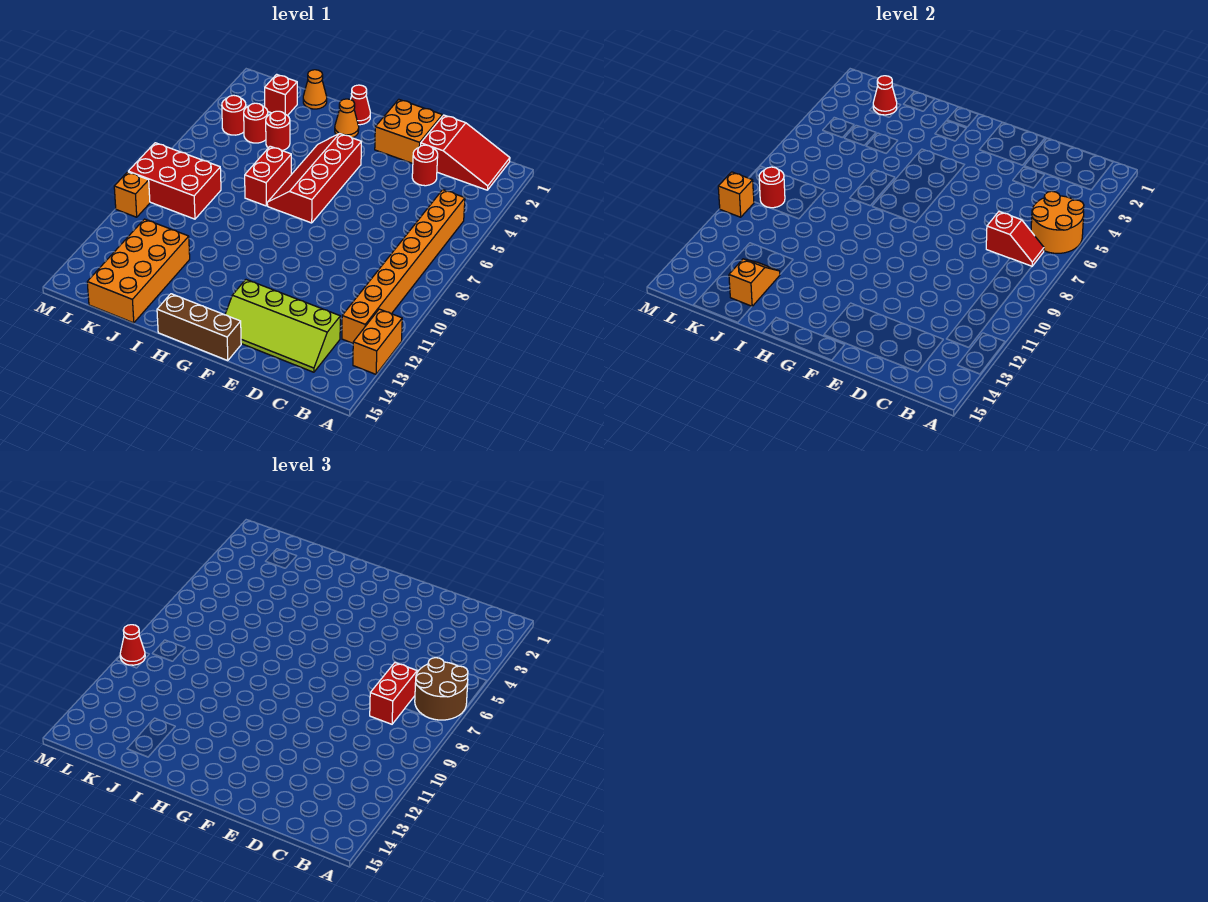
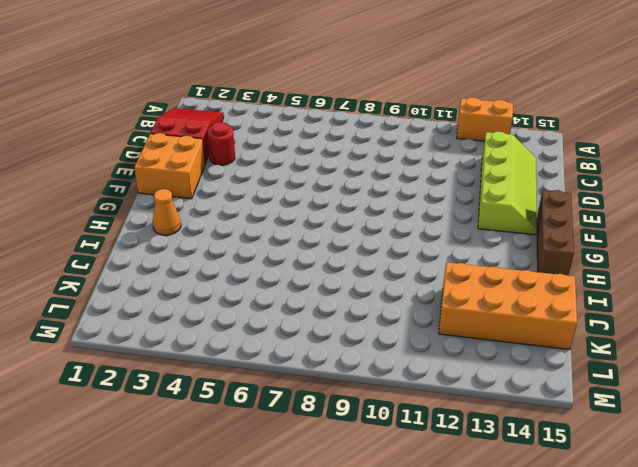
none -> orange 1x8 brick [342,190,465,343]
none -> red 2x4 slope [267,133,361,223]
none -> red 1x1 cone [351,85,370,125]

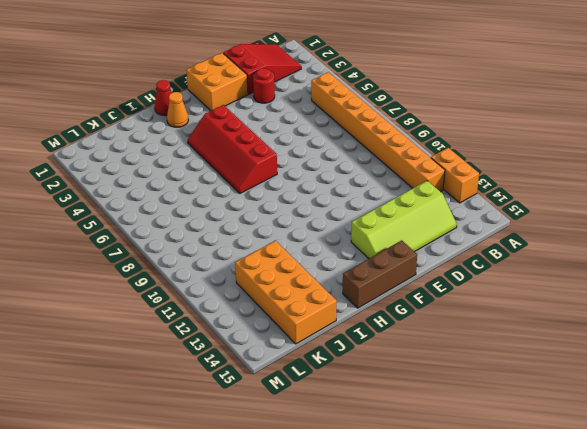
none -> red 1x2 brick [245,146,291,206]
none -> orange 1x1 cone [303,70,327,109]
none -> red 1x1 round brick [266,111,290,151]

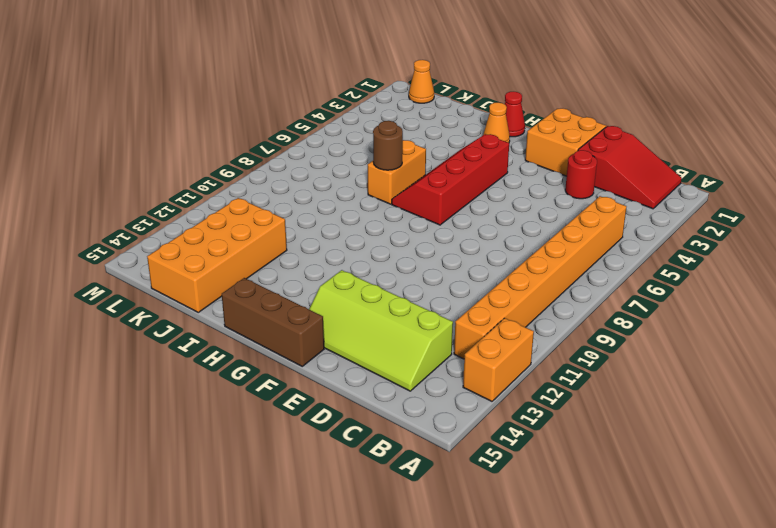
orange 1x2 brick [368,140,426,204] -> red 1x2 brick [245,146,291,206]
brown 1x1 round brick [373,121,403,170] -> none
orange 1x1 cone [409,60,434,103] -> orange 1x1 cone moved to [303,70,327,109]
none -> red 1x1 round brick [266,111,290,151]
none -> red 1x1 brick [265,74,297,116]
none -> red 1x1 round brick [244,103,268,143]

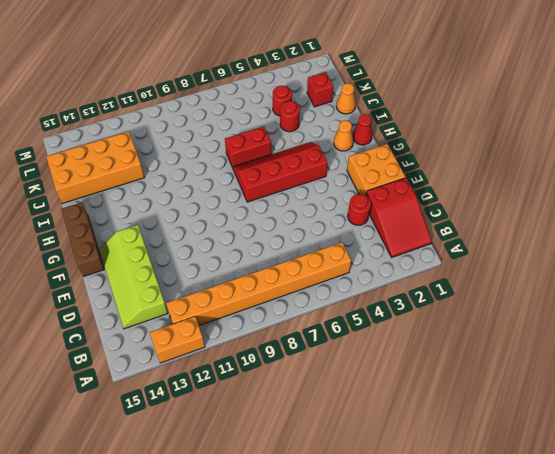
none -> red 2x3 brick [128,143,221,219]
none -> red 1x1 round brick [222,95,246,135]
none -> orange 1x1 brick [114,172,150,217]

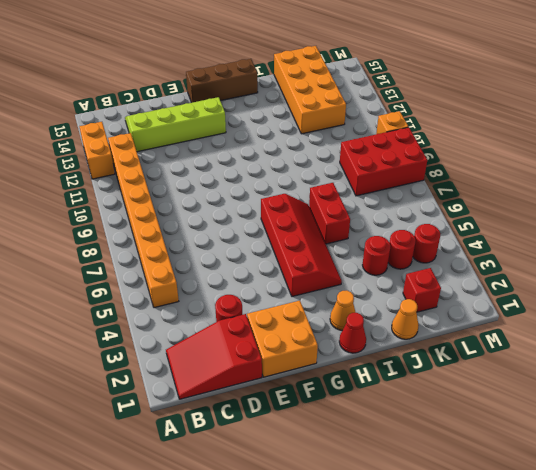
none -> orange 2x2 round brick [1031,191,1084,253]
none -> red 1x2 slope [986,212,1044,266]
none -> orange 1x2 slope [729,259,780,306]

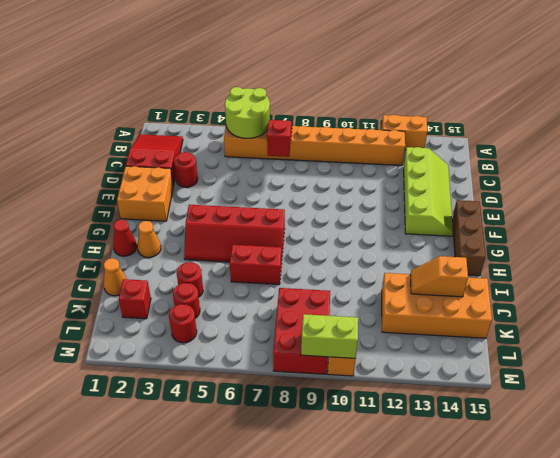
lime 2x2 round brick [225,87,270,138] -> orange 2x2 round brick [1031,191,1084,253]
lime 1x2 brick [301,314,358,358] -> orange 1x1 brick [718,172,754,217]
none -> red 1x1 cone [873,76,897,115]
none -> red 1x1 round brick [759,167,785,208]
none -> brown 2x2 round brick [415,658,468,720]

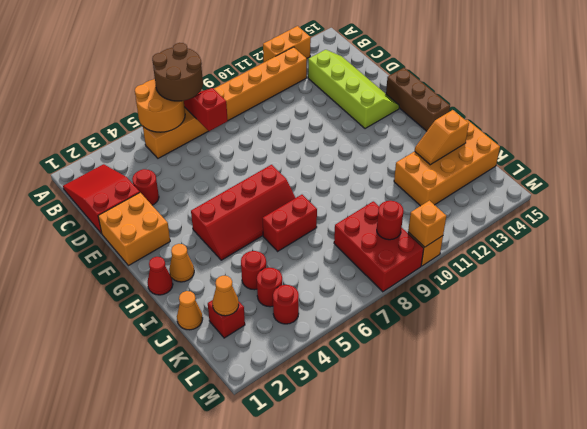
orange 1x1 cone [212,276,239,316] -> red 1x1 cone [873,76,897,115]
none -> red 1x2 brick [370,663,417,724]
none -> red 1x1 cone [120,625,145,665]

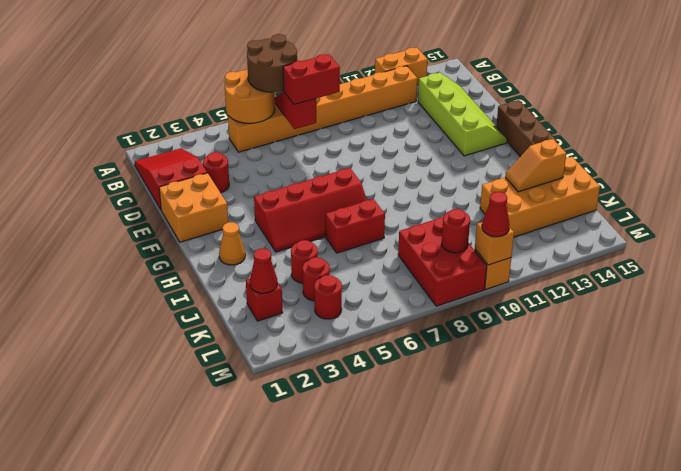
none -> red 1x1 cone [351,85,370,125]
none -> orange 1x1 cone [303,70,327,109]

